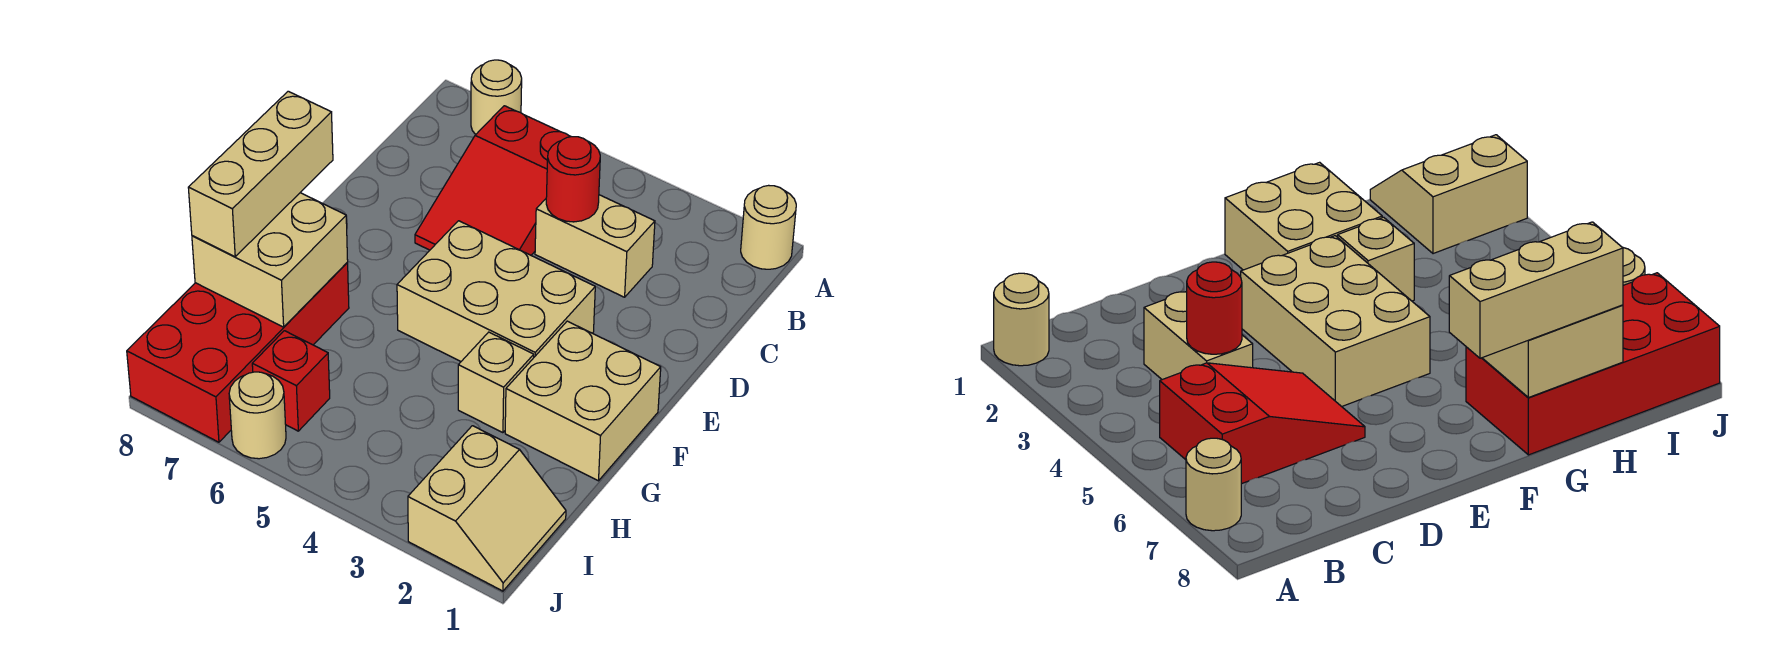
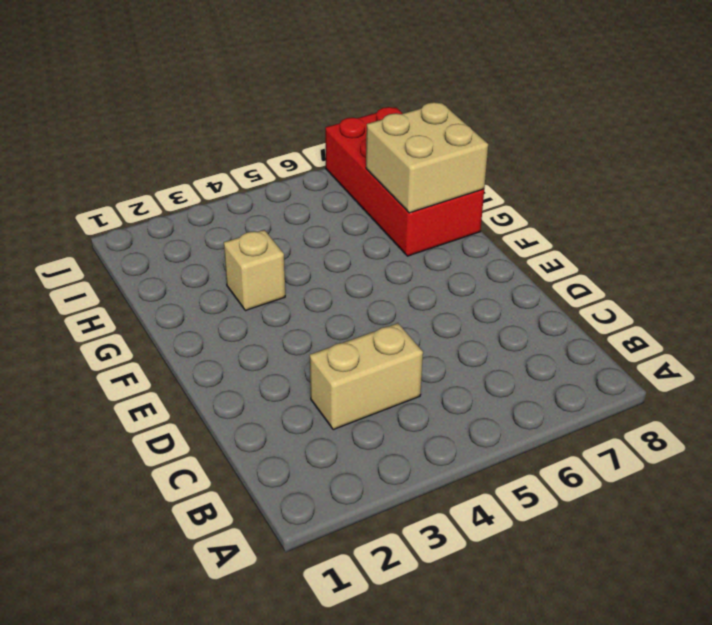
none -> tan 1x1 round brick [741,185,796,269]
none -> tan 1x1 round brick [471,60,522,135]
none -> red 2x3 slope [415,106,571,255]

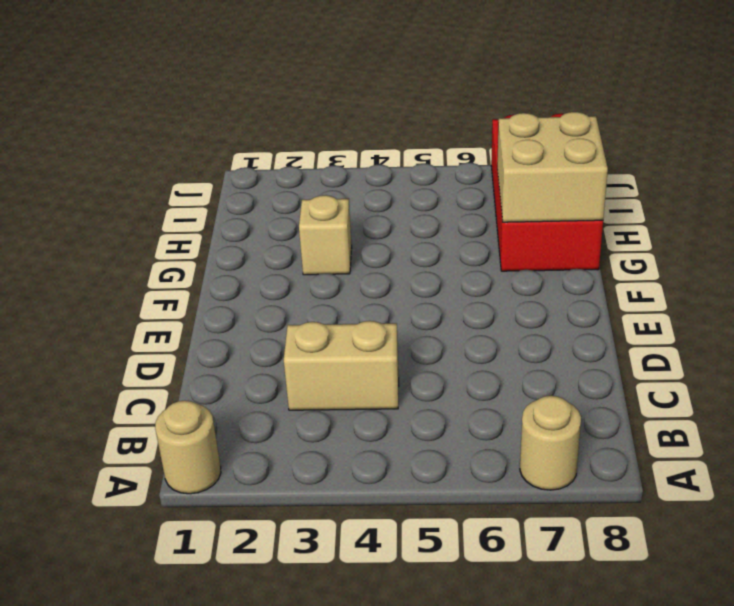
none -> red 2x3 slope [415,106,571,255]
none -> tan 2x3 brick [397,221,595,361]
none -> tan 2x2 brick [505,321,661,481]

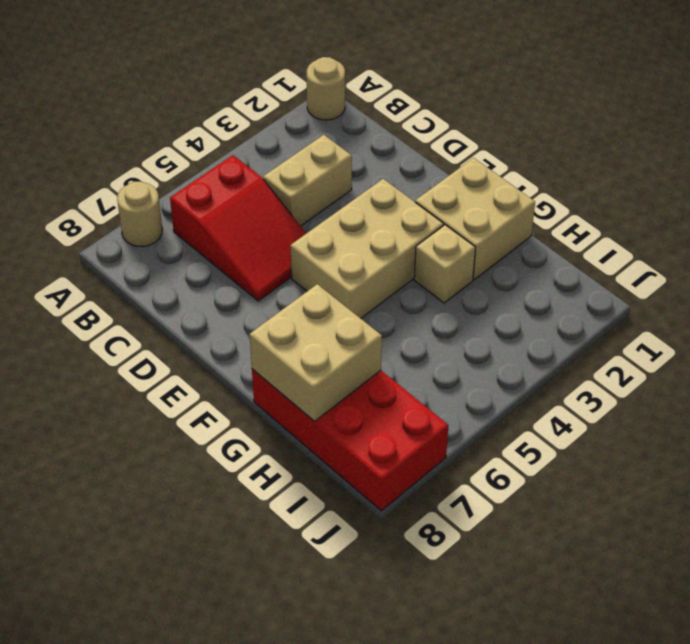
none -> tan 2x2 slope [408,426,566,591]
none -> red 1x1 brick [252,331,330,431]
none -> tan 1x1 round brick [229,372,286,459]

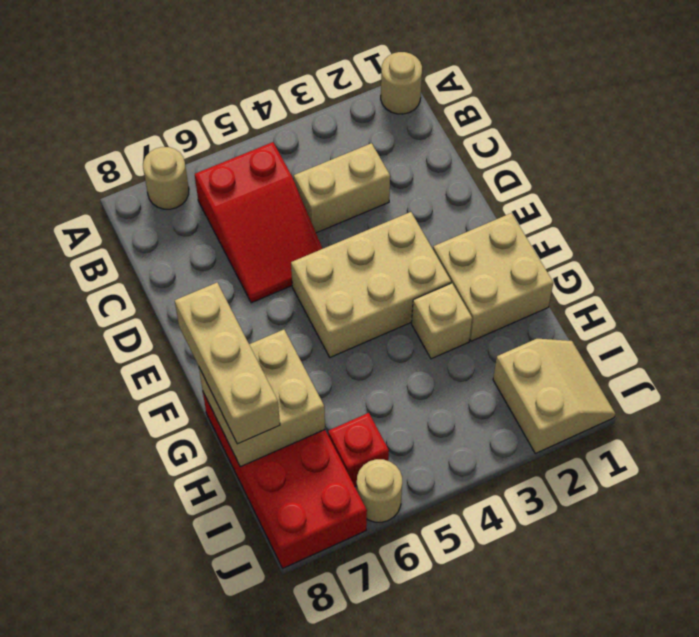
none -> red 1x1 round brick [546,137,600,222]

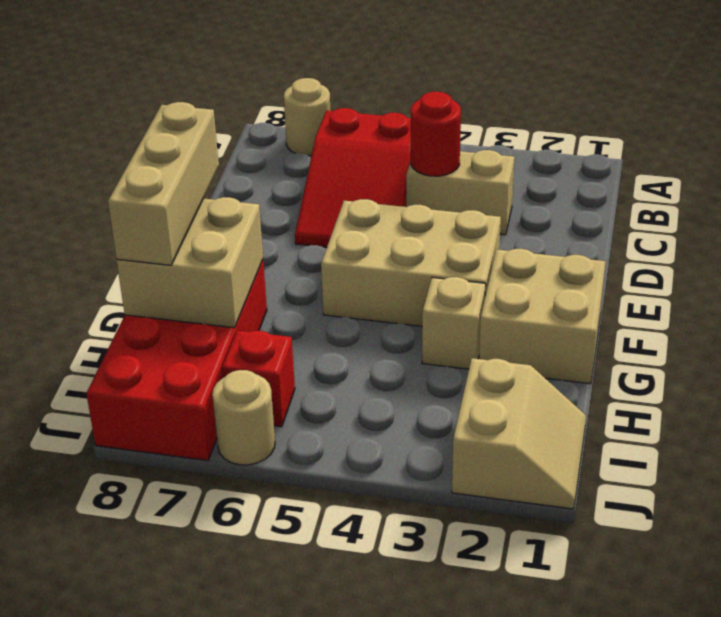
none -> tan 1x1 round brick [741,185,796,269]

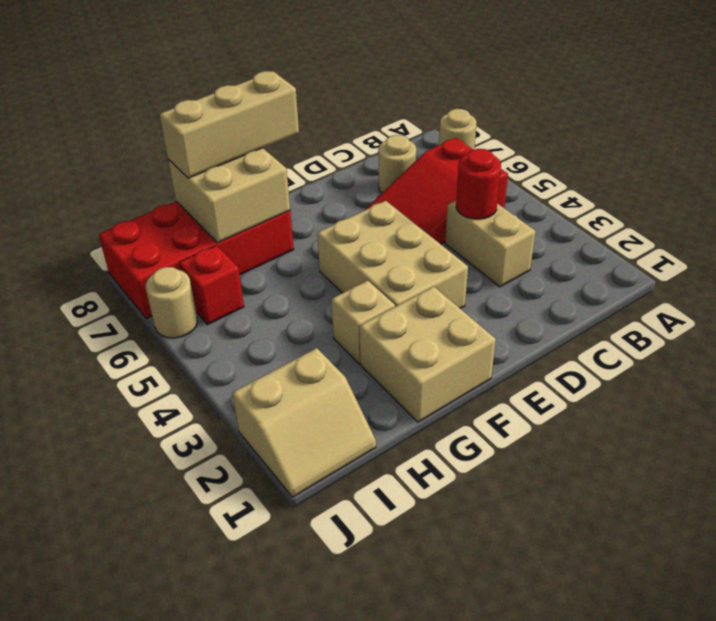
tan 1x1 round brick [378,135,416,193] -> tan 1x1 round brick moved to [741,185,796,269]

